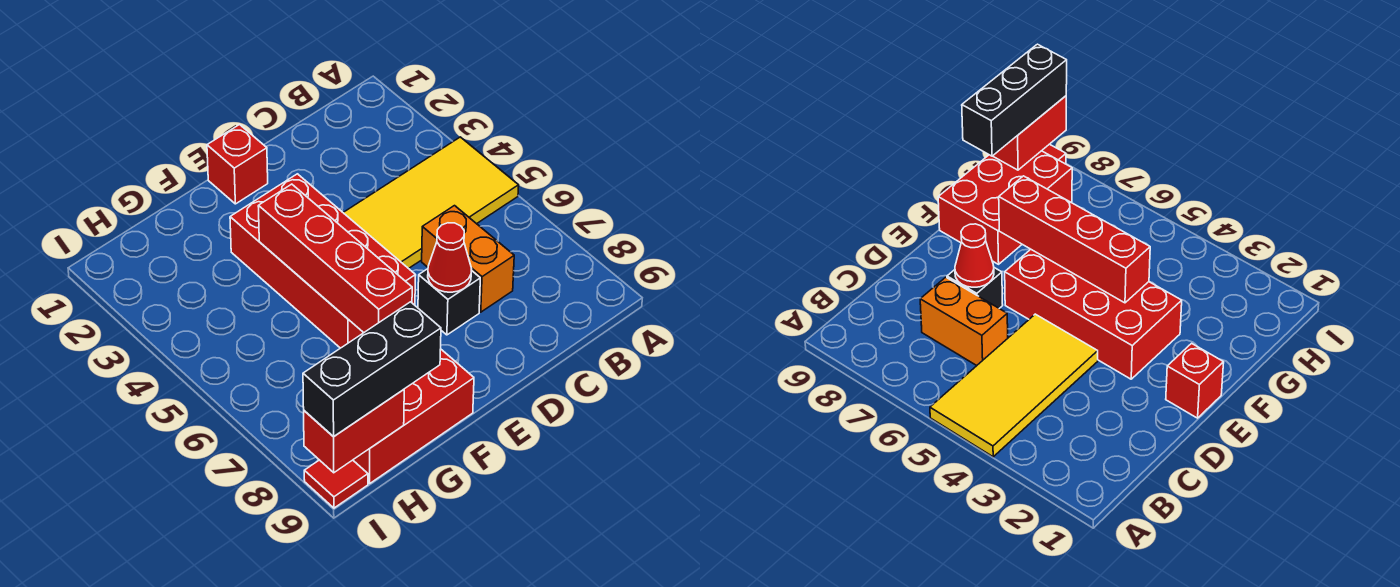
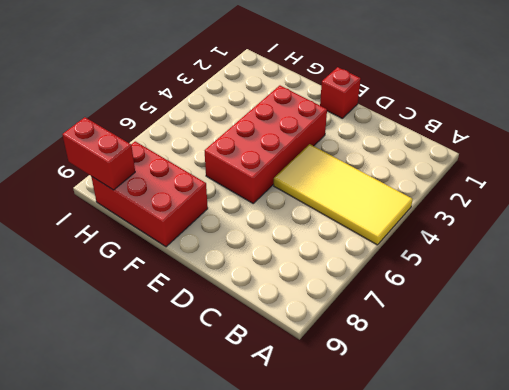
none -> orange 1x2 brick [422,206,514,312]
none -> black 1x1 brick [418,269,480,335]

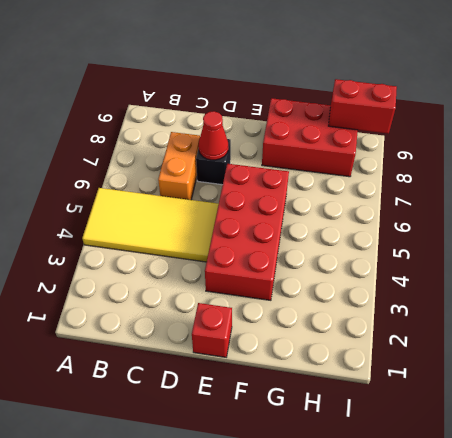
none -> red 1x1 tile [304,460,368,508]
none -> red 1x4 brick [258,184,412,333]

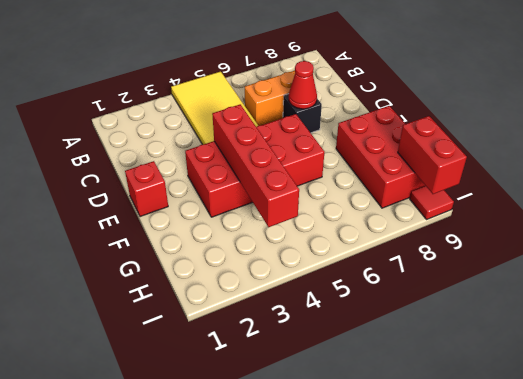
red 1x4 brick [212,104,299,227] -> red 1x4 brick turned to [258,184,412,333]
none -> black 1x3 brick [303,302,441,437]

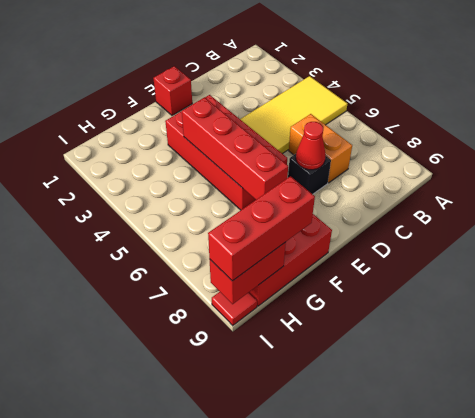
red 1x3 brick [208,176,315,281] -> black 1x3 brick [303,302,441,437]

